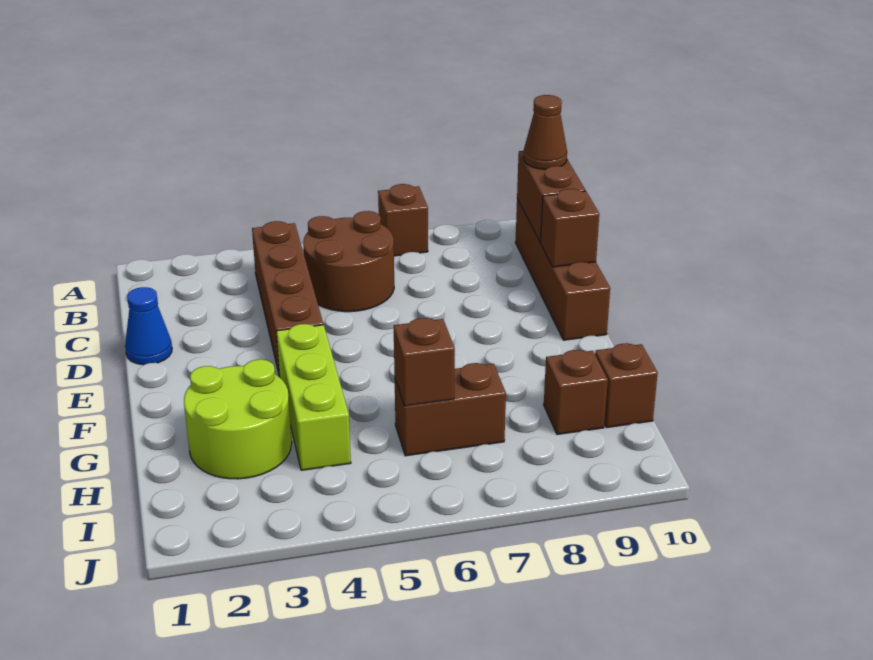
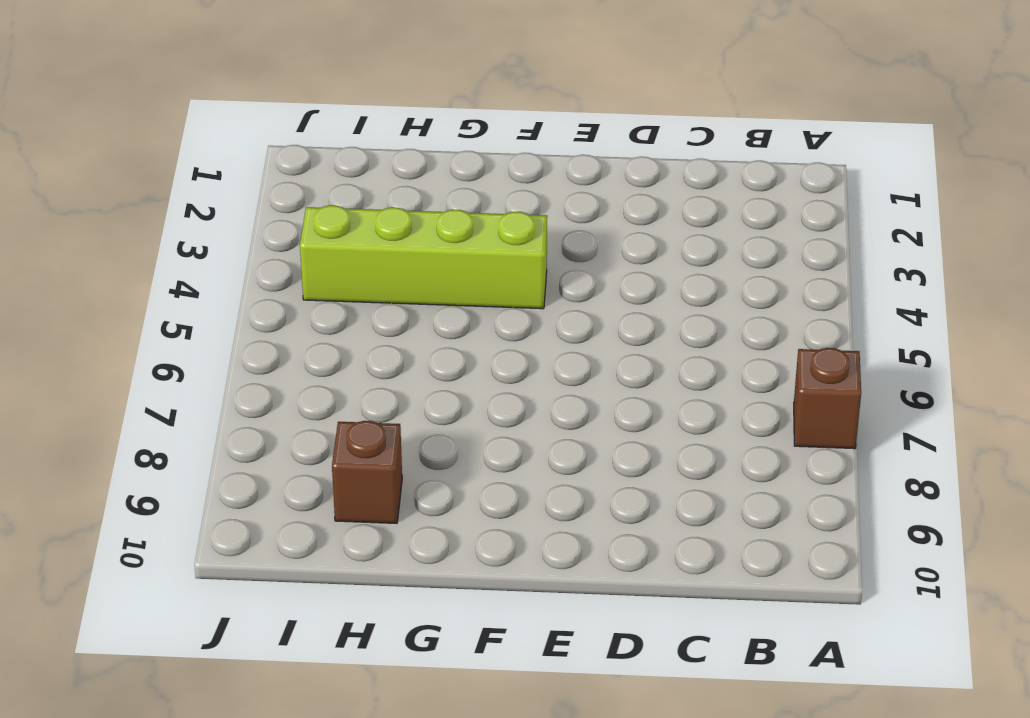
lime 1x4 brick [300,205,547,309] -> lime 1x3 brick [276,324,351,470]
none -> brown 1x4 brick [252,221,323,377]
none -> brown 2x2 round brick [303,211,394,312]
none -> brown 1x4 brick [515,199,610,340]

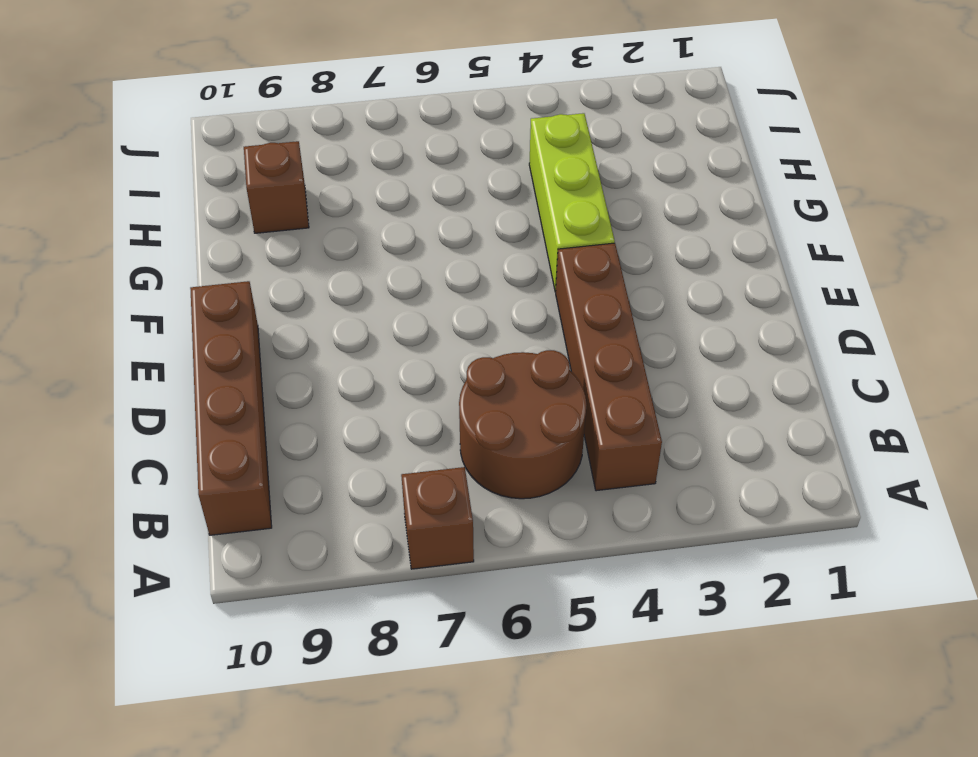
none -> blue 1x1 cone [125,287,172,365]
none -> lime 2x2 round brick [184,359,292,479]
none -> brown 1x2 brick [395,363,506,456]

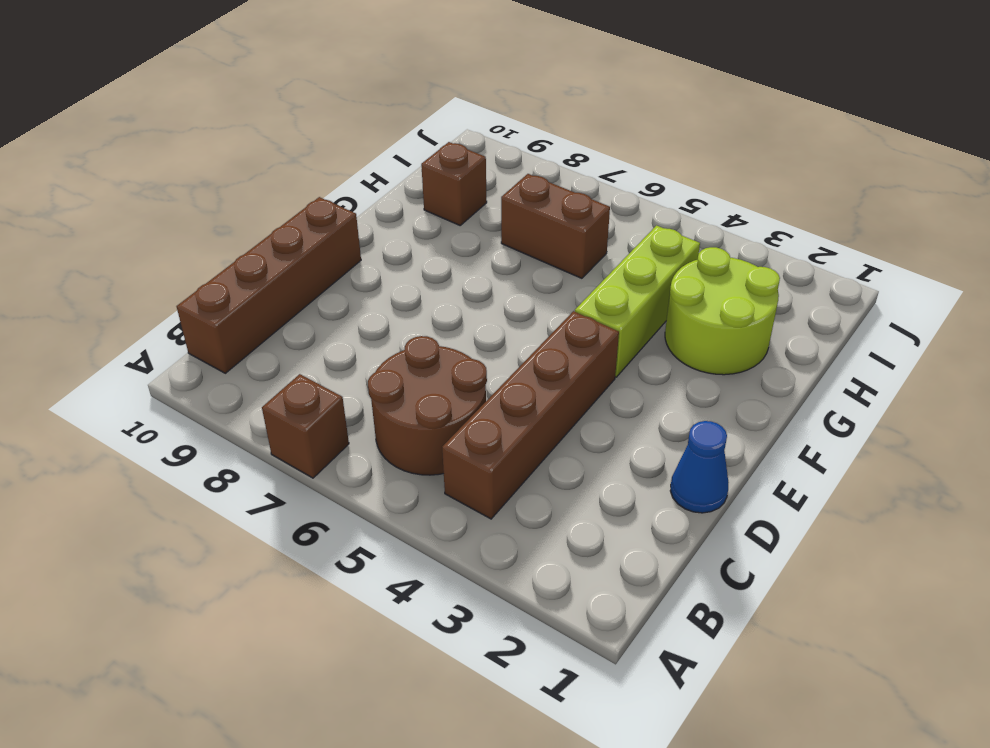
none -> brown 1x1 brick [595,343,658,428]
none -> brown 1x2 brick [517,151,585,242]
none -> brown 1x1 brick [541,189,599,267]

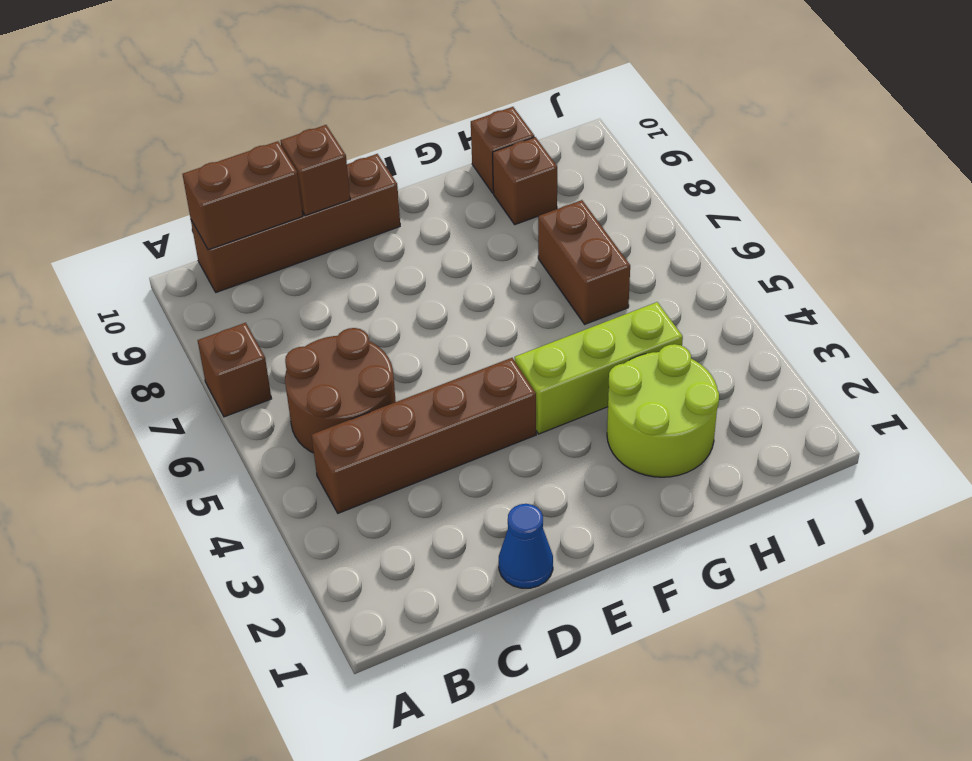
none -> brown 1x1 brick [394,318,455,406]
none -> brown 1x1 cone [523,95,567,169]

